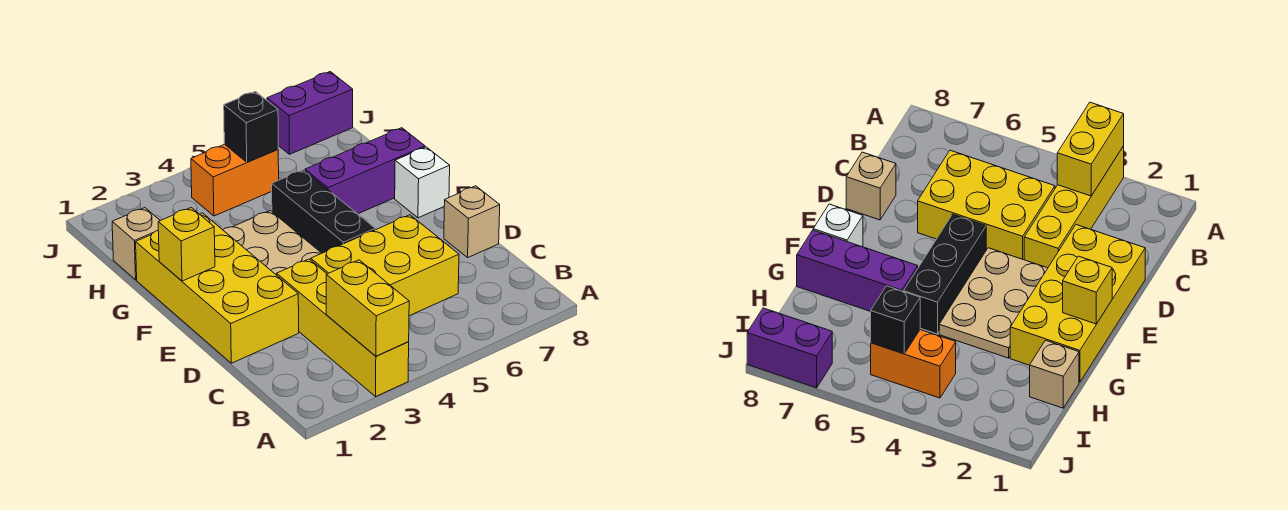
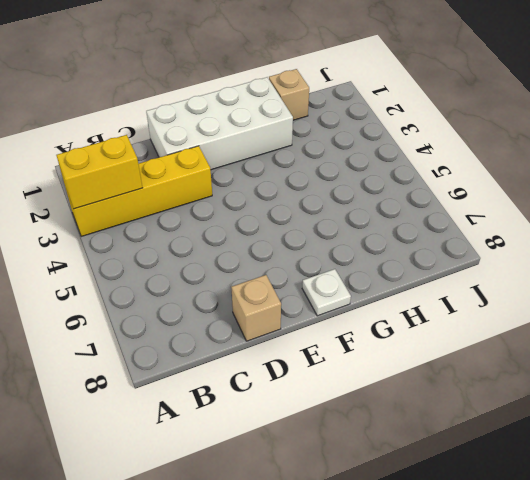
white 2x4 brick [146,77,293,170] -> yellow 2x4 brick [136,213,299,363]
white 1x1 plate [302,269,351,316] -> white 1x1 brick [395,147,450,218]
none -> yellow 2x3 brick [311,215,459,316]
none -> tan 2x3 plate [223,211,322,275]
none -> black 1x3 brick [272,170,375,253]

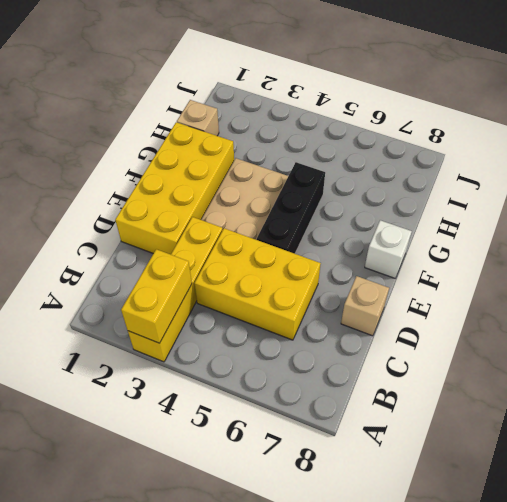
none -> purple 1x3 brick [305,128,425,214]
none -> orange 1x2 brick [191,144,279,216]
none -> purple 1x2 brick [267,72,353,154]

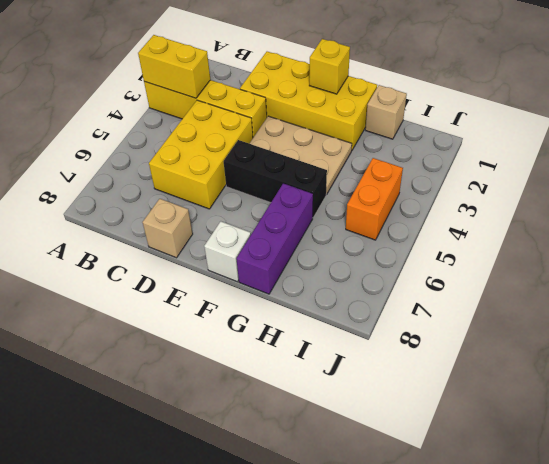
none -> purple 1x2 brick [267,72,353,154]
none -> black 1x1 brick [224,92,278,162]

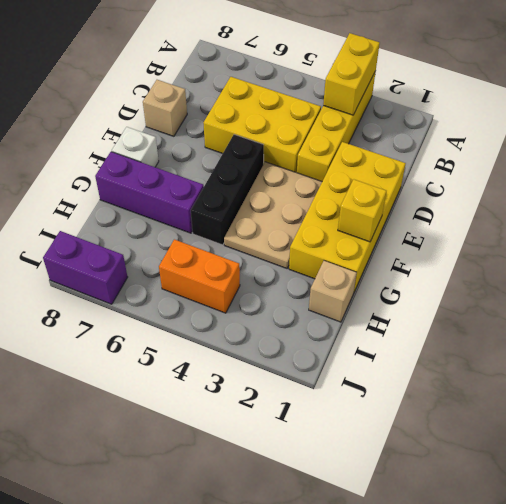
none -> black 1x1 brick [224,92,278,162]

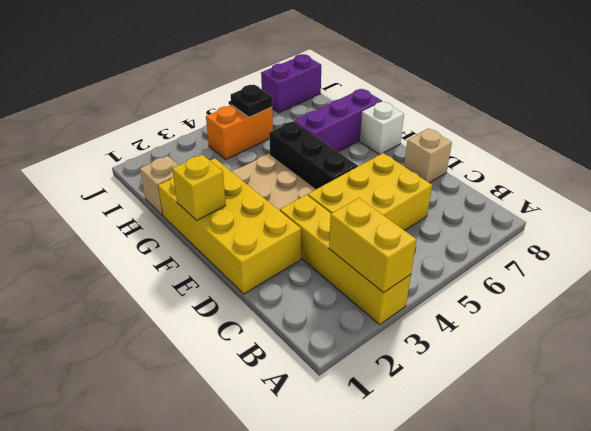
black 1x1 plate [231,85,272,117] -> black 1x1 brick [224,92,278,162]

